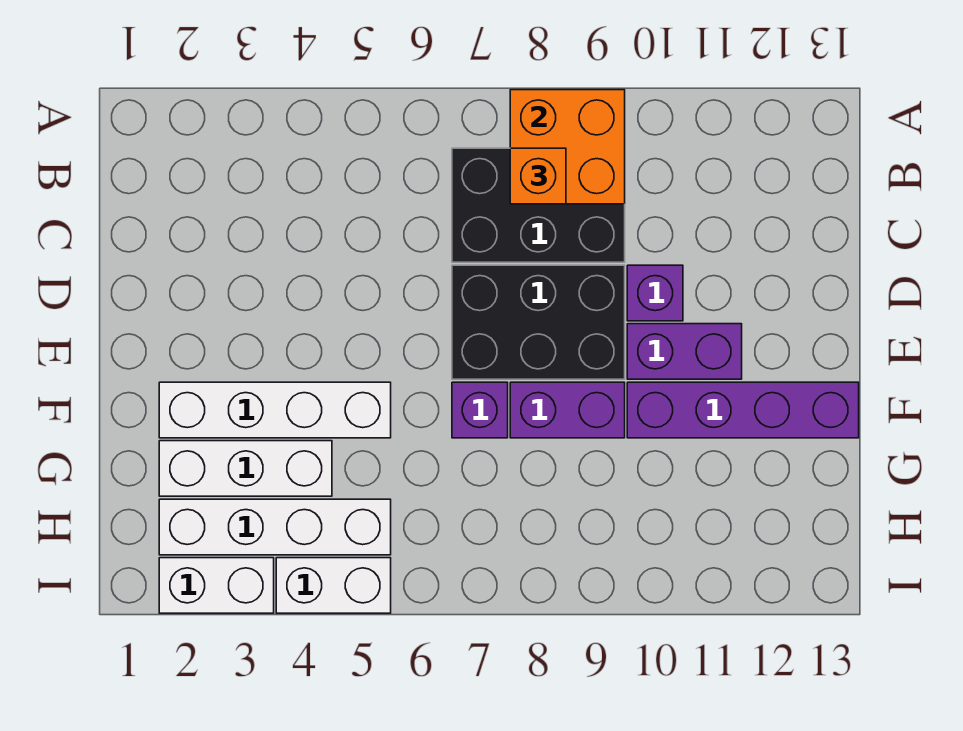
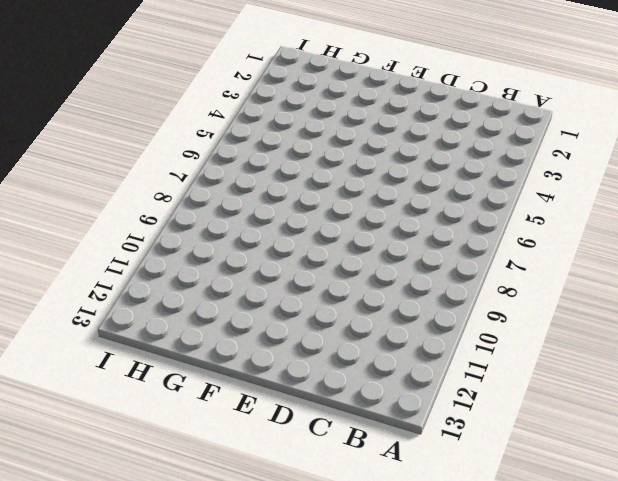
none -> black 2x3 brick [452,148,625,262]
none -> black 2x3 brick [452,265,625,379]
none -> purple 1x1 brick [627,265,683,321]

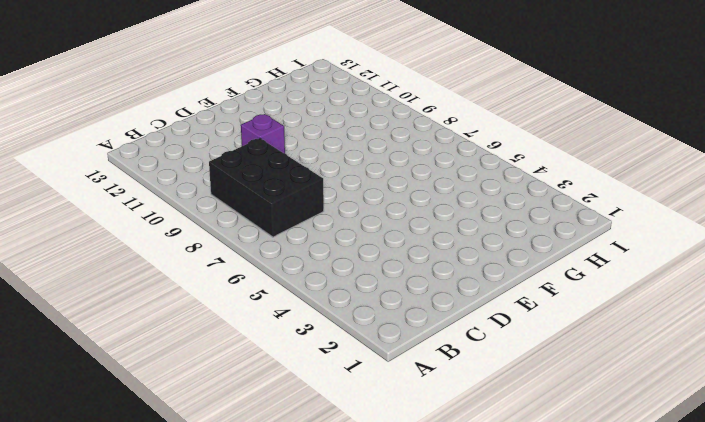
none -> black 2x3 brick [452,265,625,379]
none -> purple 1x2 brick [627,324,742,379]
none -> white 1x4 brick [159,382,391,438]

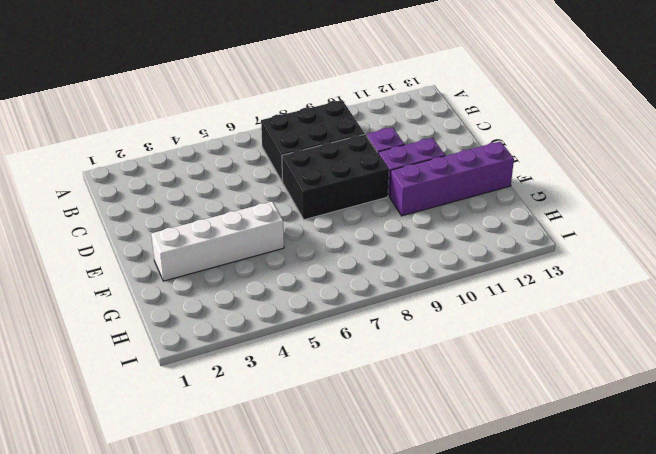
none -> purple 1x1 brick [452,382,508,438]
none -> purple 1x2 brick [510,382,625,438]
none -> white 1x3 brick [159,441,332,496]

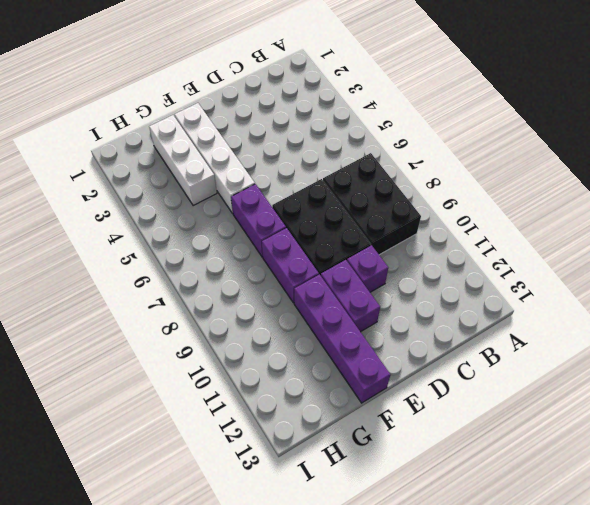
purple 1x2 brick [231,184,286,257] -> purple 1x1 brick [452,382,508,438]
none -> white 1x4 brick [159,499,391,555]
none -> white 1x2 brick [159,558,274,613]
none -> white 1x2 brick [276,558,391,613]

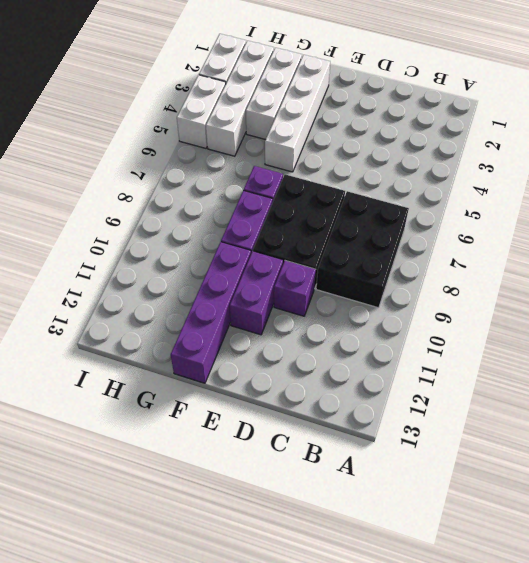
none -> orange 2x2 brick [510,90,625,204]
none -> orange 1x1 brick [510,148,566,204]

